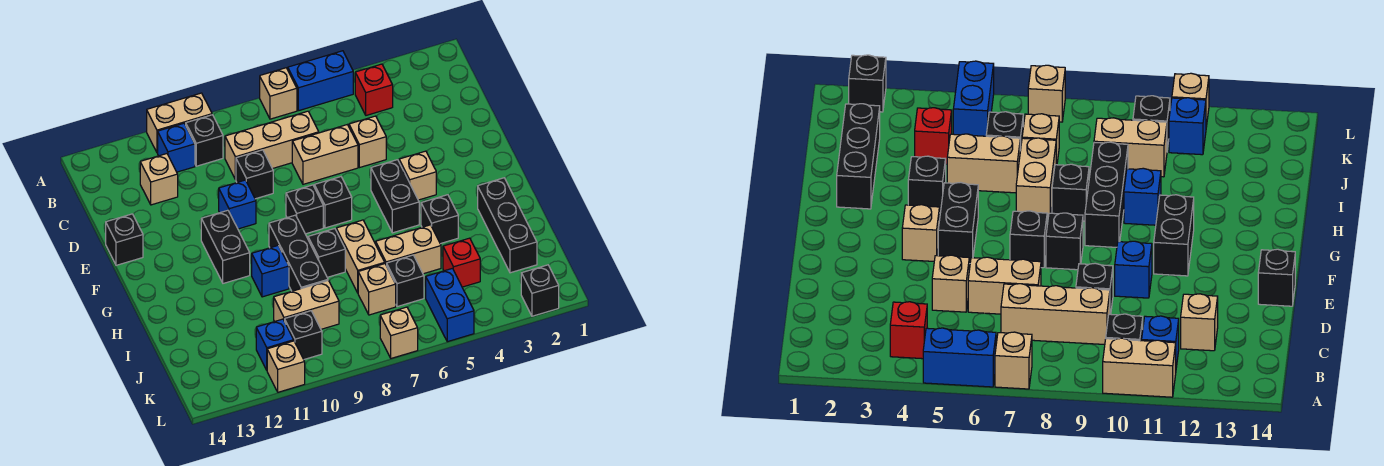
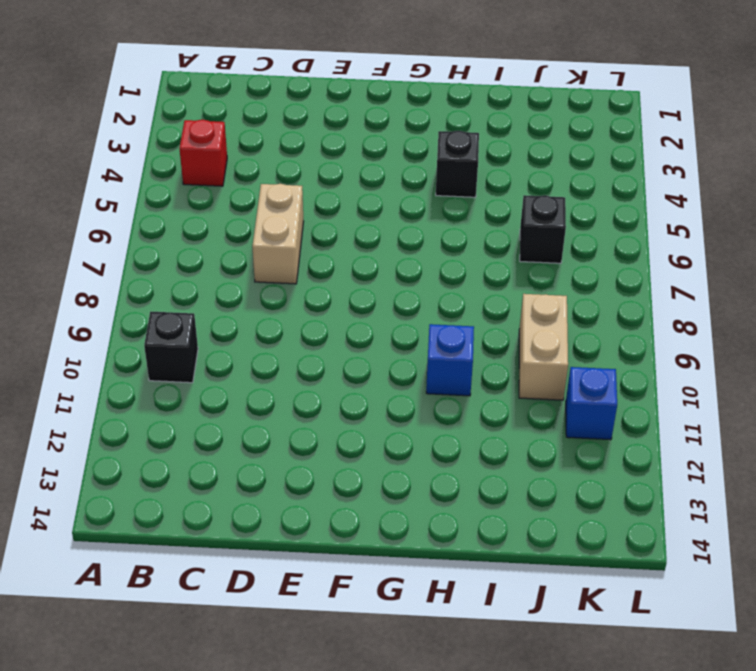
none -> blue 1x2 brick [288,51,353,111]
none -> tan 1x1 brick [260,68,297,119]
none -> tan 1x2 brick [147,93,212,153]
none -> blue 1x1 brick [158,123,195,172]

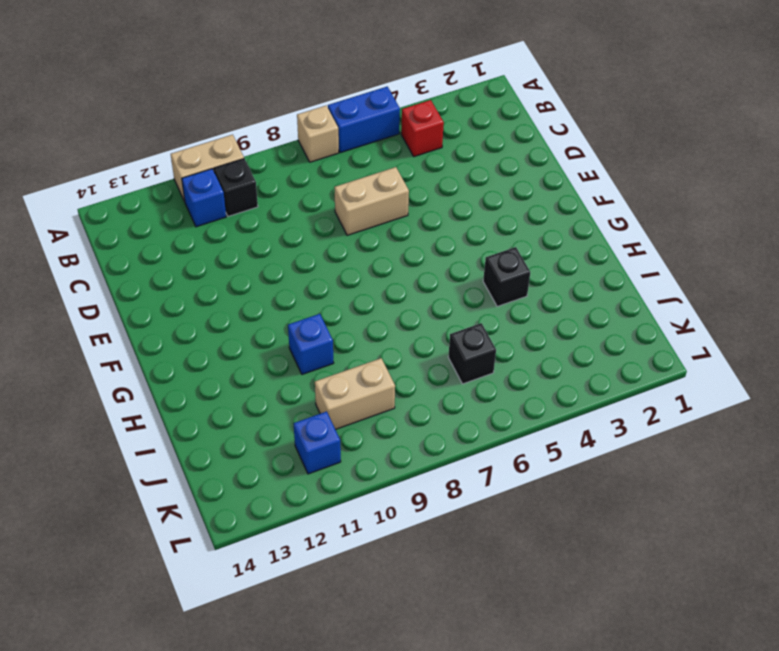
none -> tan 1x3 brick [225,111,319,180]
none -> tan 1x1 brick [140,154,178,205]
none -> tan 1x1 brick [349,116,386,168]
none -> black 1x1 brick [236,150,273,199]

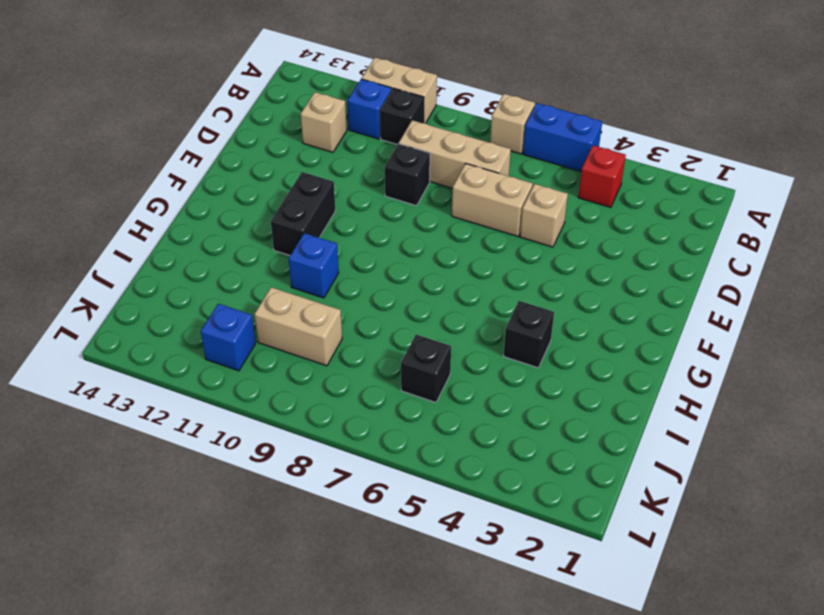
none -> blue 1x1 brick [219,180,256,229]
none -> black 1x1 brick [106,214,143,265]
none -> tan 1x1 brick [399,151,436,200]
none -> black 1x2 brick [371,160,419,233]

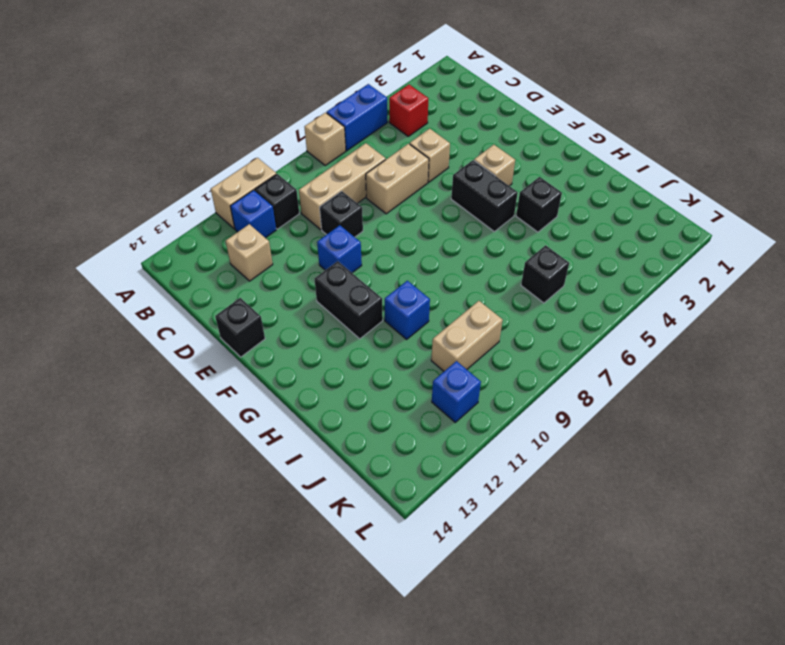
none -> black 1x1 brick [314,177,352,228]
none -> black 1x1 brick [286,185,323,234]
none -> black 1x3 brick [269,215,328,291]
none -> black 1x3 brick [478,178,537,273]

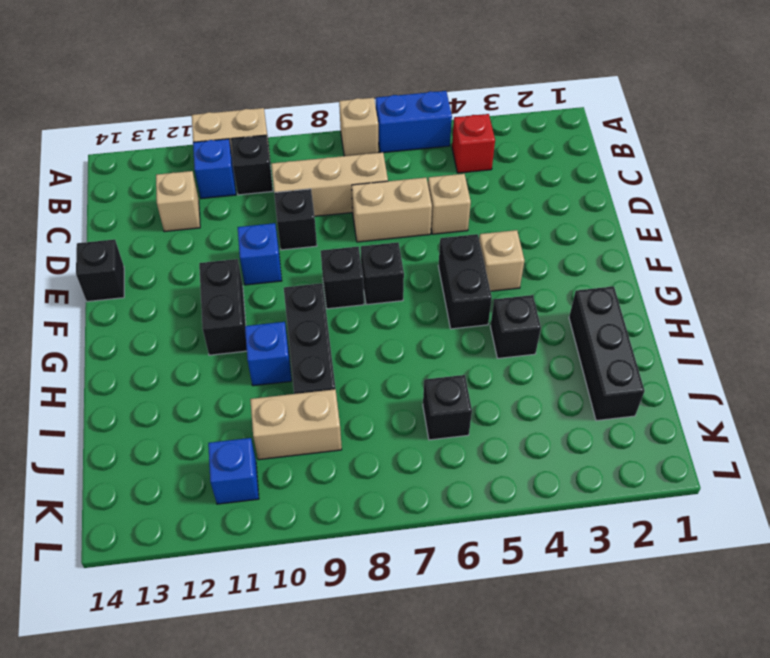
none -> tan 1x2 brick [336,220,385,293]
none -> black 1x1 brick [308,229,345,277]
none -> tan 1x2 brick [376,225,441,274]
none -> red 1x1 brick [443,238,480,287]

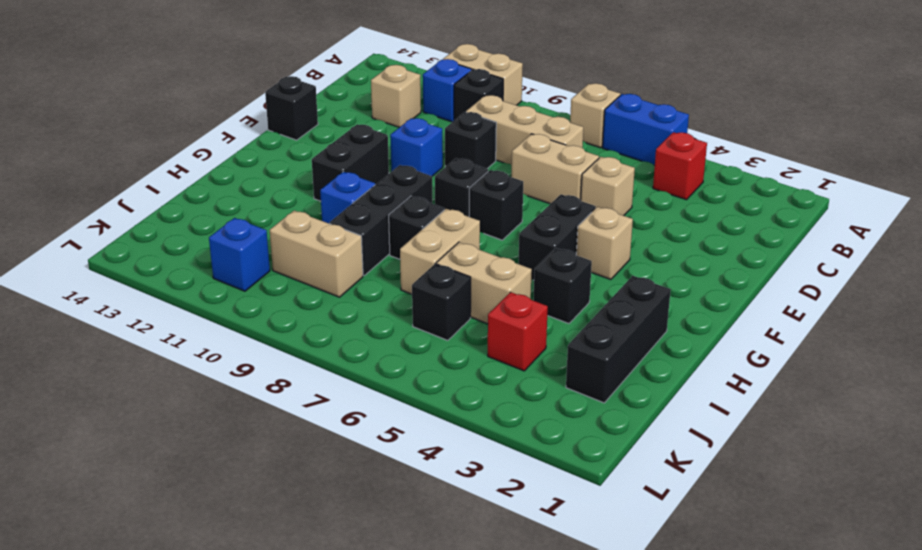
none -> tan 1x1 brick [358,264,396,315]
none -> blue 1x2 brick [426,268,474,342]
none -> black 1x1 brick [285,311,322,359]
none -> black 1x1 brick [521,265,559,316]

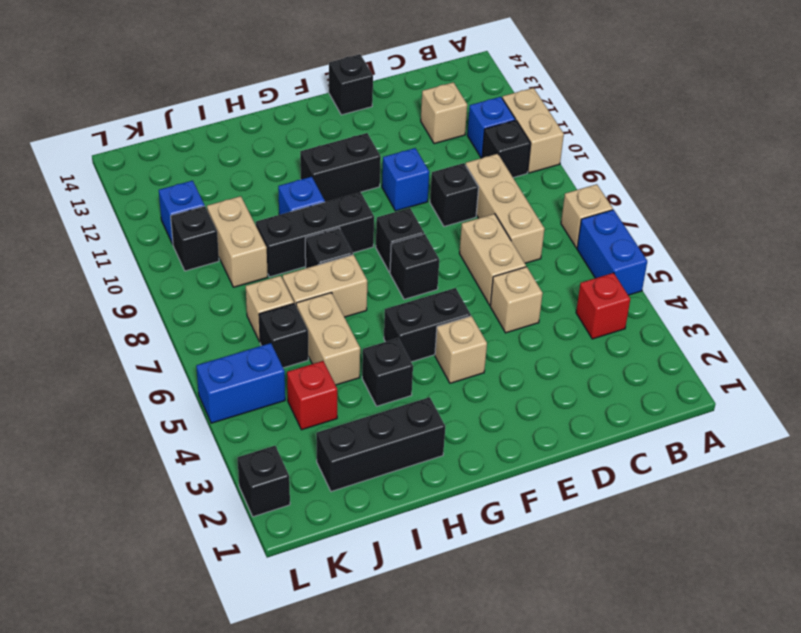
none -> tan 1x1 brick [380,307,418,358]
none -> tan 1x1 brick [267,341,305,392]

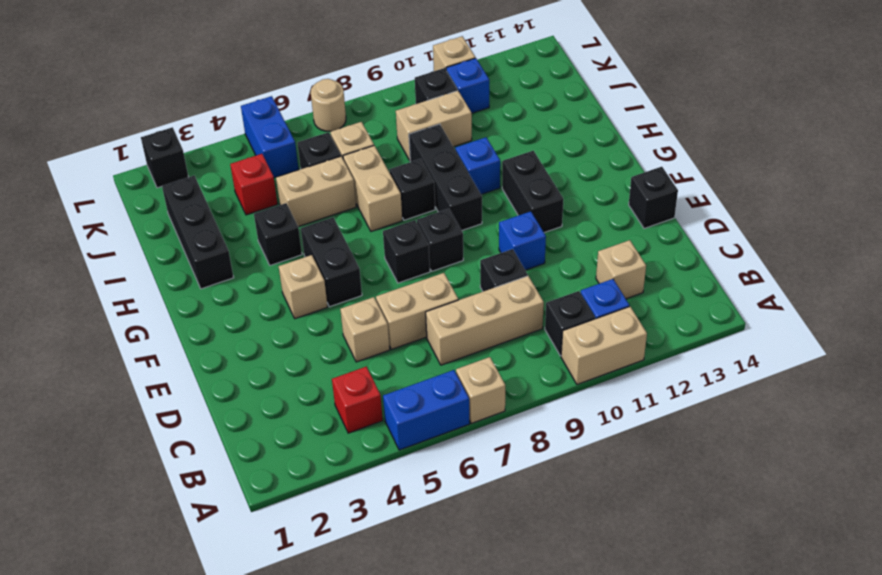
tan 1x1 round brick [311,79,346,131] -> tan 1x1 brick [380,307,418,358]

